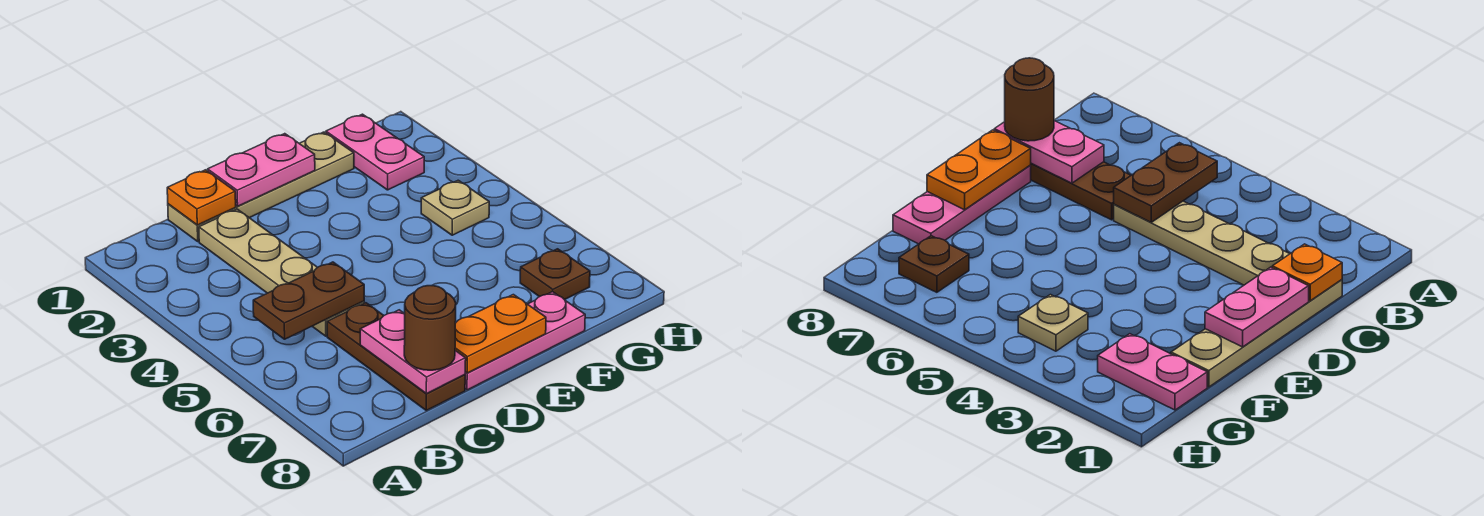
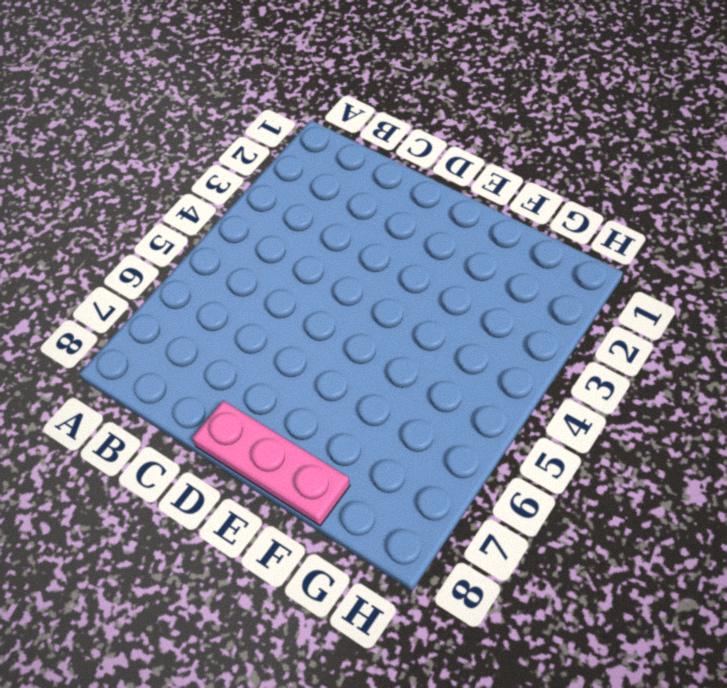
none -> tan 1x4 plate [168,132,354,241]
none -> tan 1x4 plate [199,209,364,336]
none -> brown 1x3 plate [327,303,465,410]

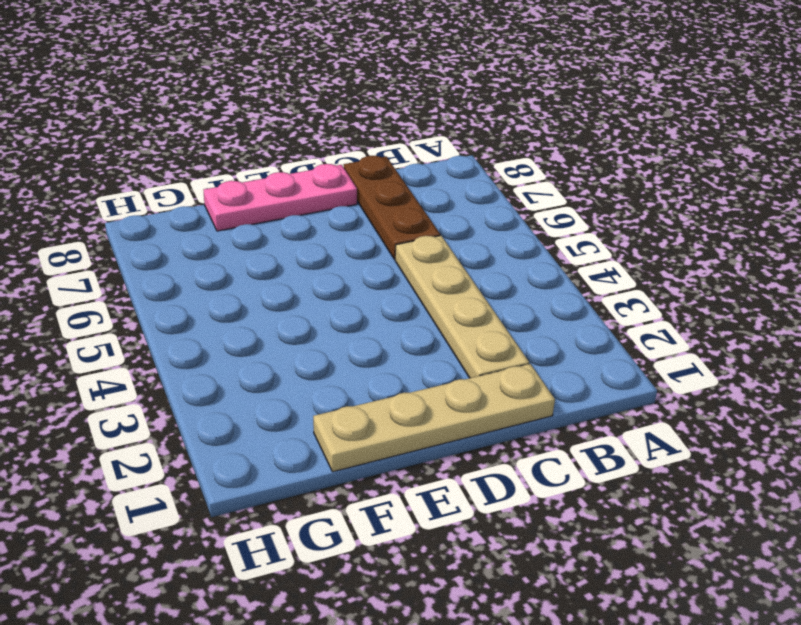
none -> pink 1x2 plate [326,114,424,190]
none -> tan 1x1 plate [421,180,489,235]
none -> brown 1x1 plate [520,249,590,300]

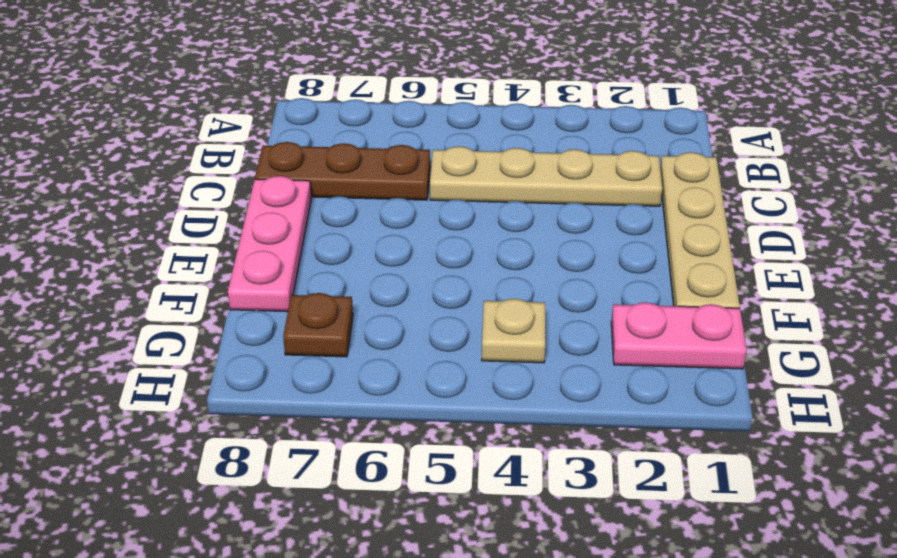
none -> brown 1x2 plate [253,262,364,339]
none -> orange 1x1 plate [167,170,236,225]
none -> pink 1x2 plate [360,310,466,394]

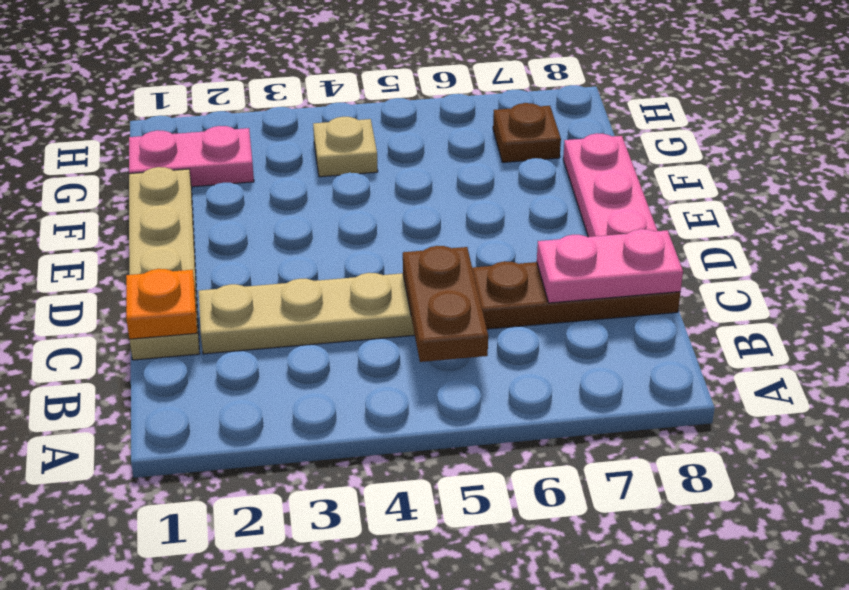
none -> pink 1x2 plate [208,134,315,206]
none -> orange 1x2 plate [455,295,546,373]
none -> brown 1x1 round brick [404,286,456,370]

